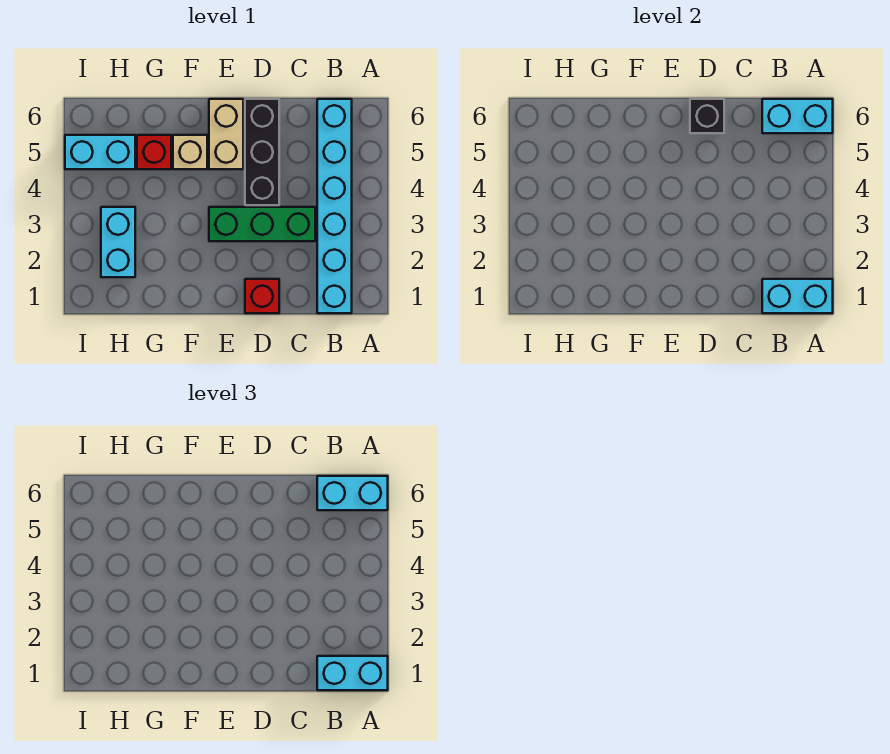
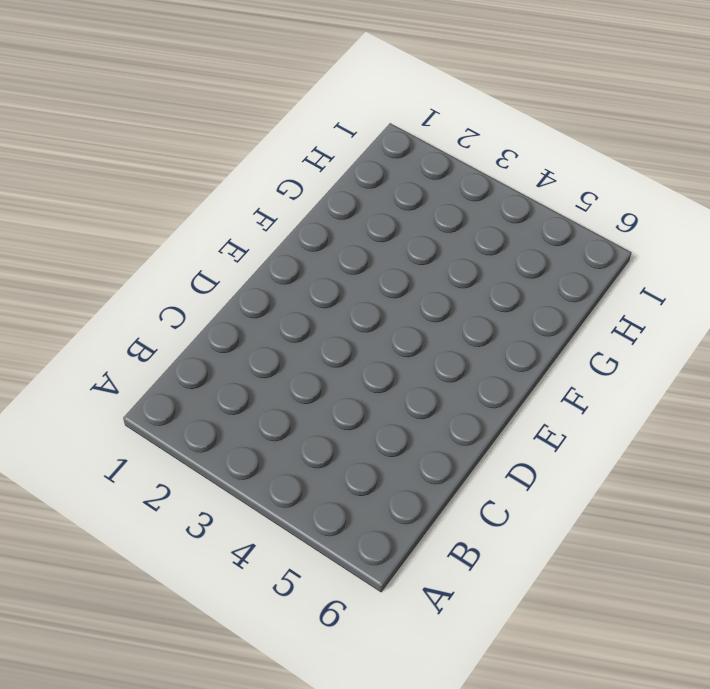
none -> cyan 1x6 brick [317,99,352,313]
none -> green 1x3 brick [209,207,315,241]
none -> red 1x1 brick [245,279,279,313]

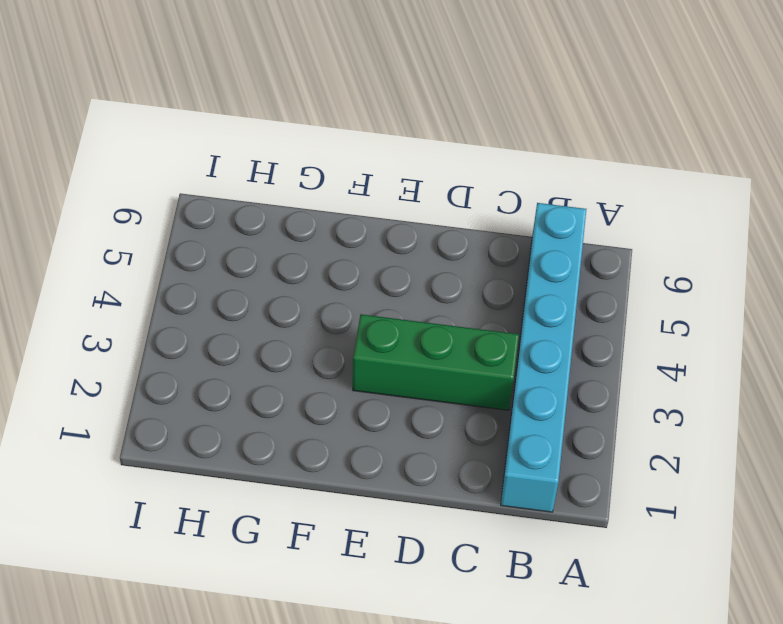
none -> red 1x1 brick [245,279,279,313]
none -> black 1x3 brick [245,99,279,205]
none -> tan 1x2 brick [209,99,243,169]

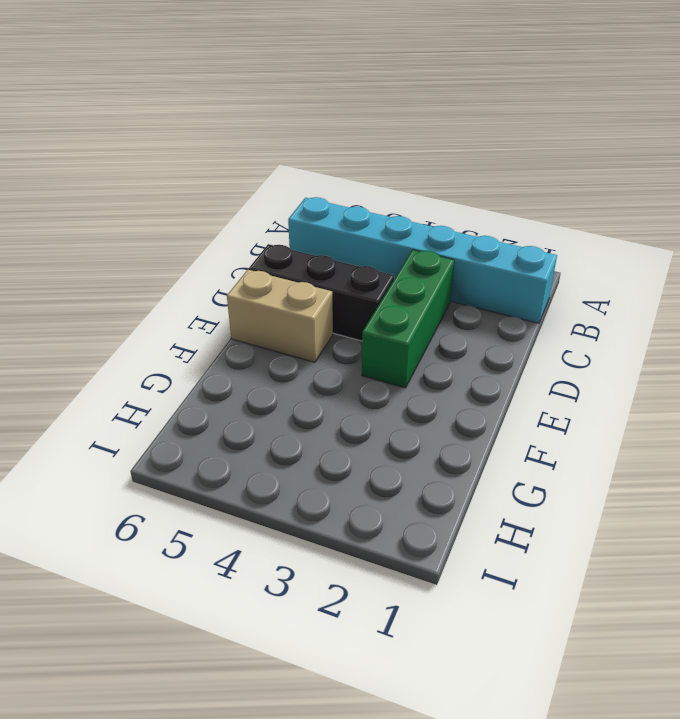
none -> red 1x1 brick [245,279,279,313]
none -> tan 1x1 brick [173,135,207,169]
none -> red 1x1 brick [137,135,171,169]

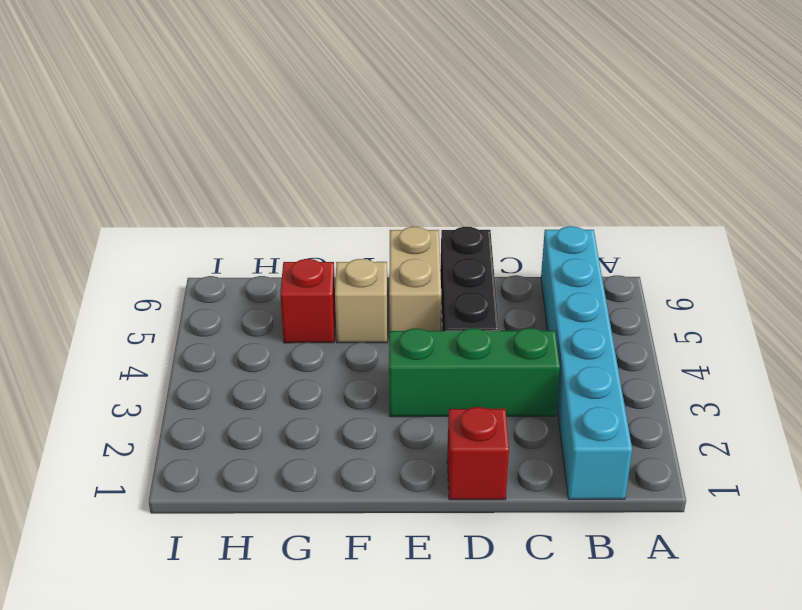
none -> cyan 1x2 brick [101,207,135,277]
none -> cyan 1x2 brick [65,135,135,169]
none -> cyan 1x2 brick [762,279,833,313]

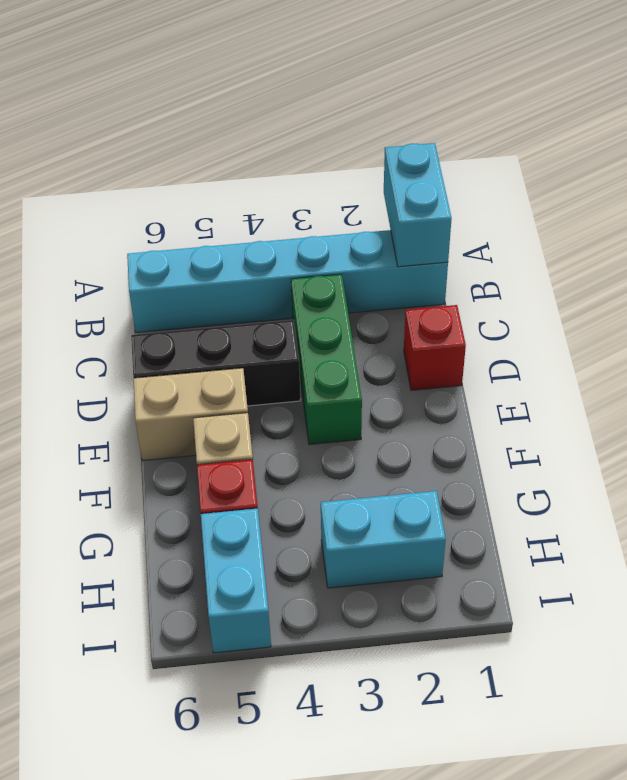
none -> cyan 1x2 brick [762,99,833,133]
none -> black 1x1 brick [690,99,724,133]
none -> cyan 1x2 brick [317,656,388,690]

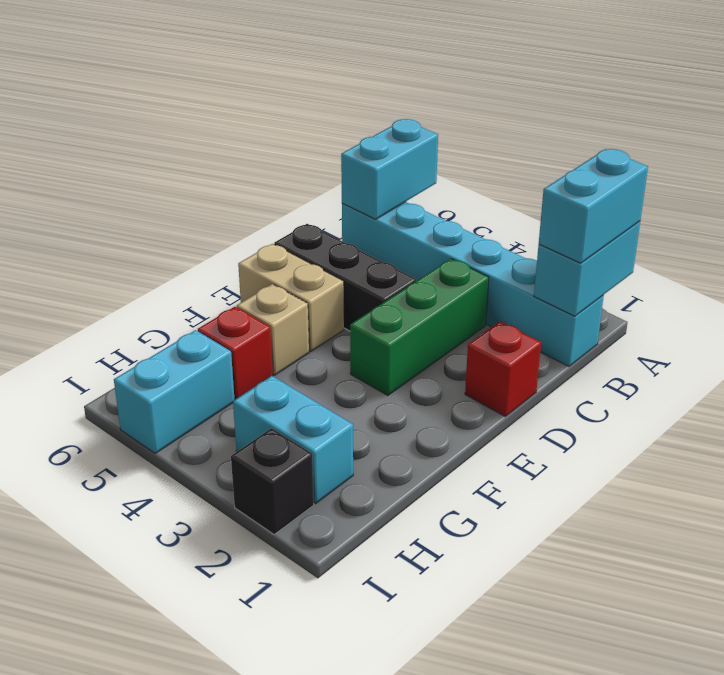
black 1x1 brick [231,428,314,535] -> black 1x1 brick moved to [690,99,724,133]
none -> cyan 1x2 brick [317,476,388,510]

